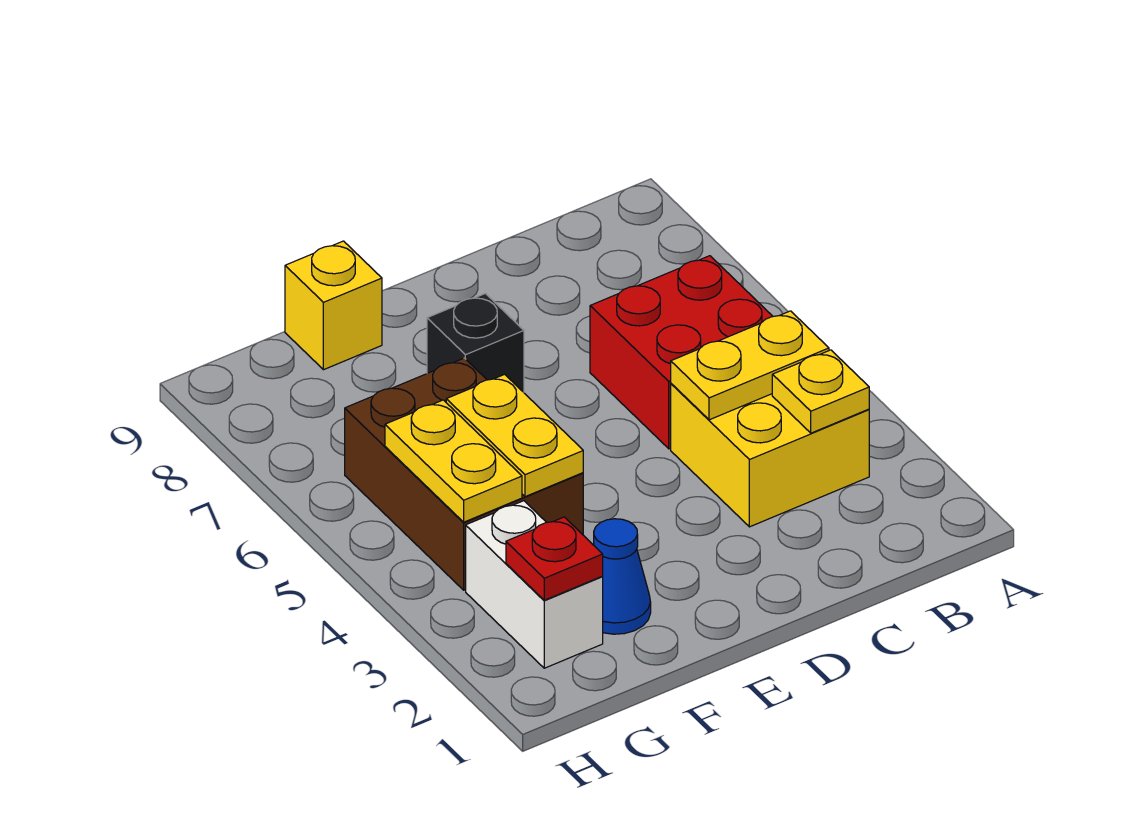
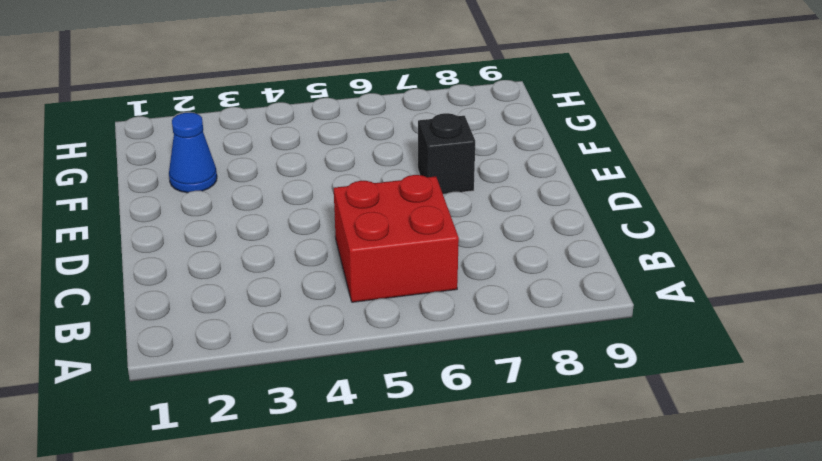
none -> yellow 2x2 brick [671,384,869,527]
none -> brown 2x3 brick [345,358,583,590]
none -> yellow 1x1 brick [285,241,382,370]

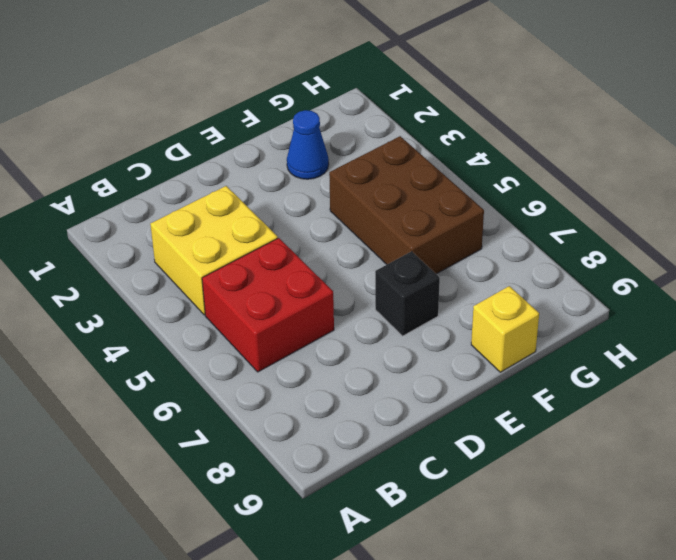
none -> white 1x2 brick [466,501,603,668]
none -> yellow 1x1 plate [772,350,869,433]
none -> yellow 1x2 plate [671,311,829,420]

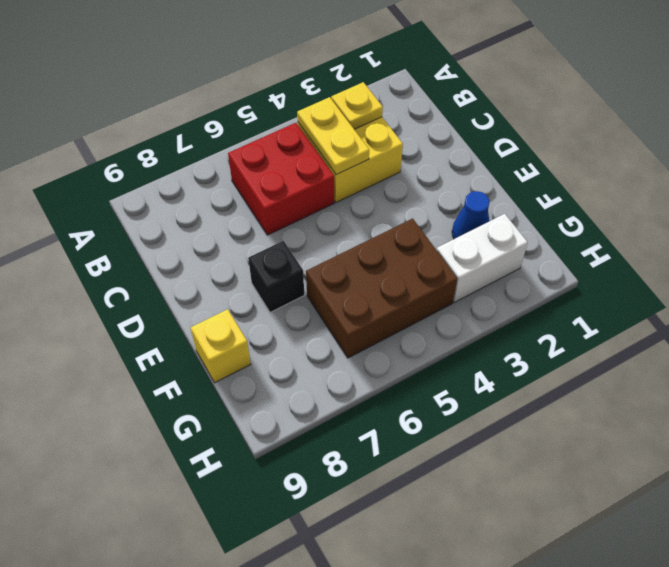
none -> yellow 1x2 plate [446,374,583,497]
none -> red 1x1 plate [506,517,603,600]
none -> yellow 1x2 plate [385,400,522,522]

